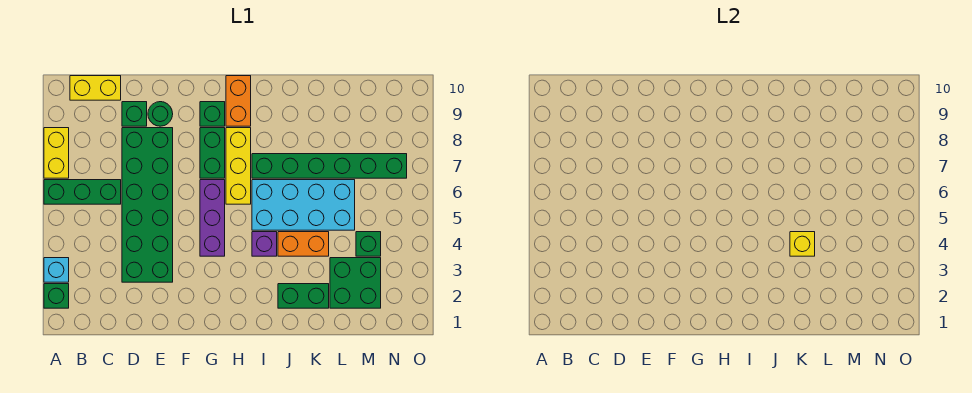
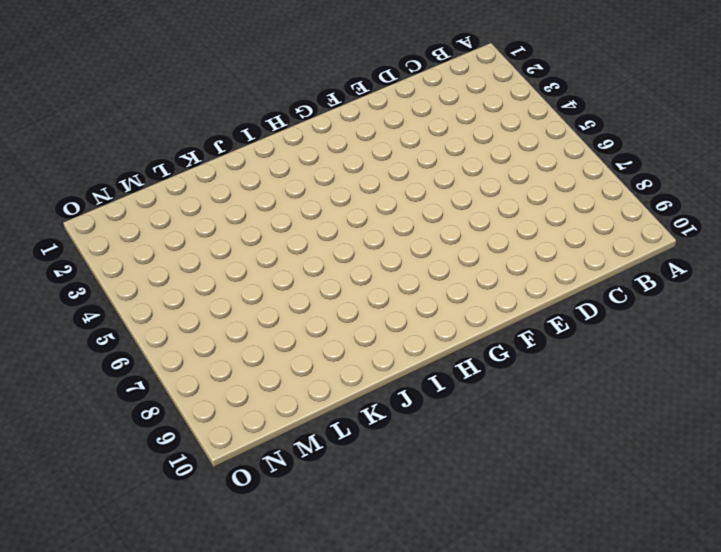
none -> green 1x1 brick [44,284,69,308]
none -> cyan 1x1 brick [44,258,69,282]
none -> green 1x3 brick [44,180,121,204]

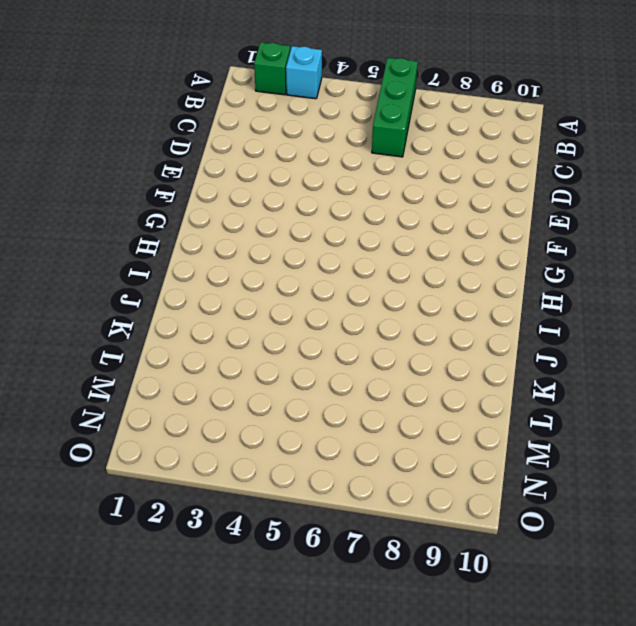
none -> yellow 1x2 brick [44,128,69,178]
none -> yellow 1x2 brick [70,76,121,100]
none -> green 2x6 brick [122,128,173,282]

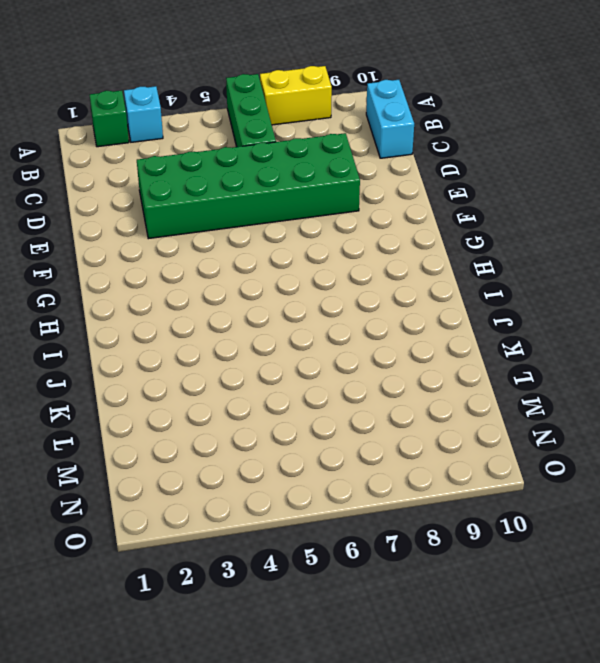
cyan 1x2 brick [366,80,414,158] -> yellow 1x2 brick [70,76,121,100]
none -> green 1x1 brick [122,102,147,126]
none -> green 1x1 round brick [148,102,173,126]
none -> purple 1x3 brick [200,180,225,256]

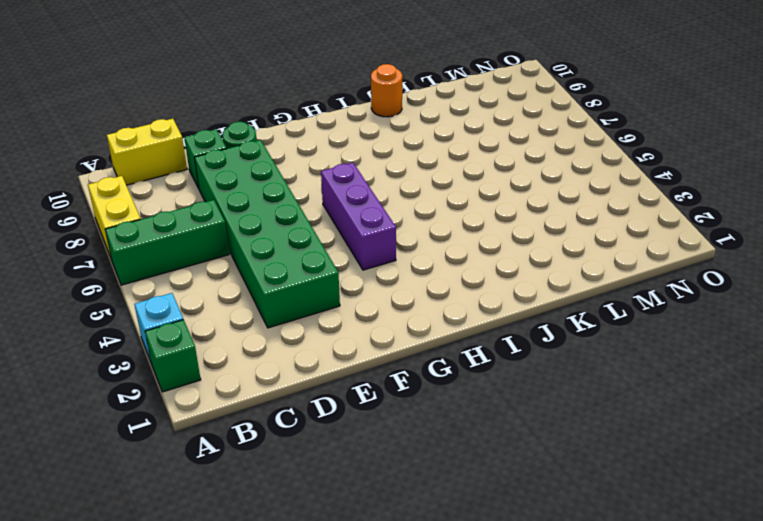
orange 1x1 round brick [371,64,402,117] -> none
none -> green 1x2 brick [200,128,225,178]
none -> green 1x1 brick [200,102,225,126]
none -> yellow 1x3 brick [226,128,251,204]

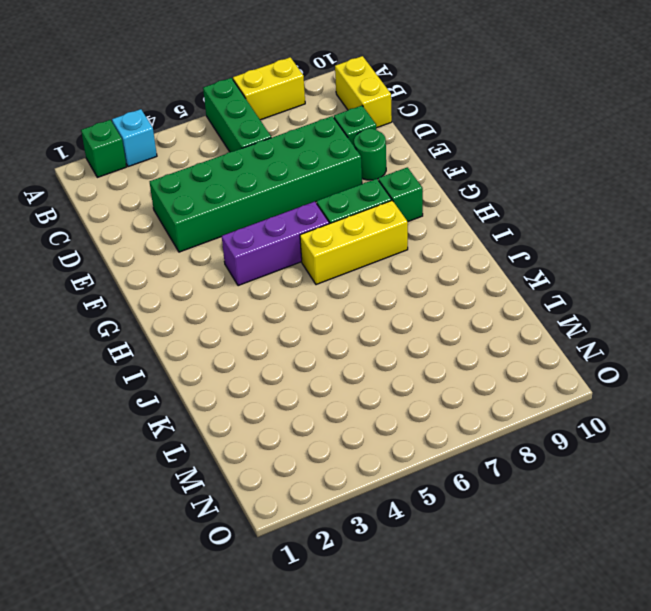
none -> orange 1x2 brick [226,76,251,126]
none -> purple 1x1 brick [252,232,277,256]
none -> cyan 2x4 brick [252,180,355,230]

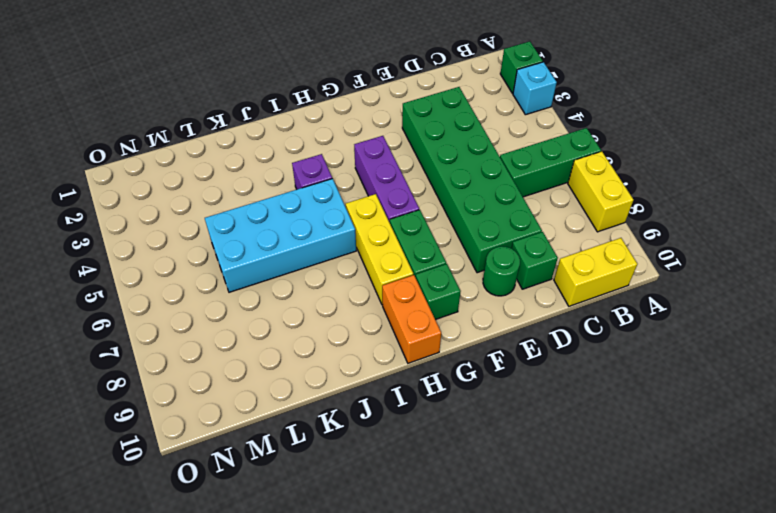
none -> green 1x6 brick [252,154,407,178]
none -> green 1x2 brick [278,284,329,308]
none -> orange 1x2 brick [278,232,329,256]

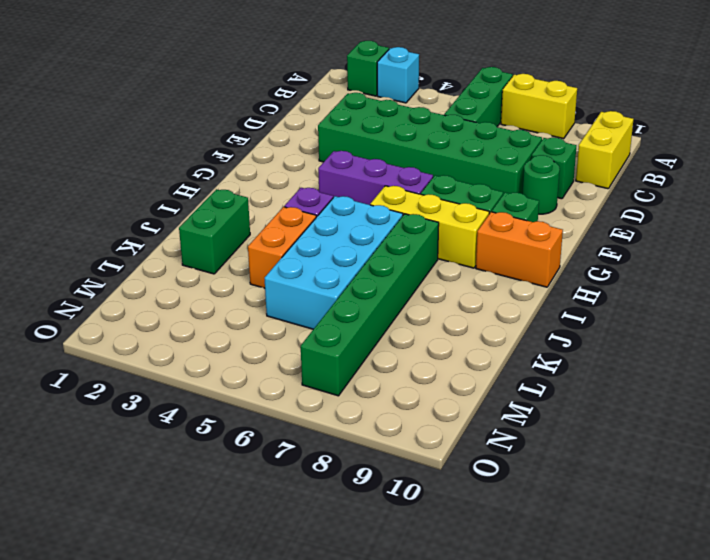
none -> green 2x2 brick [330,258,381,308]
none -> green 1x1 brick [356,232,381,256]
none -> yellow 1x1 brick [790,232,815,256]

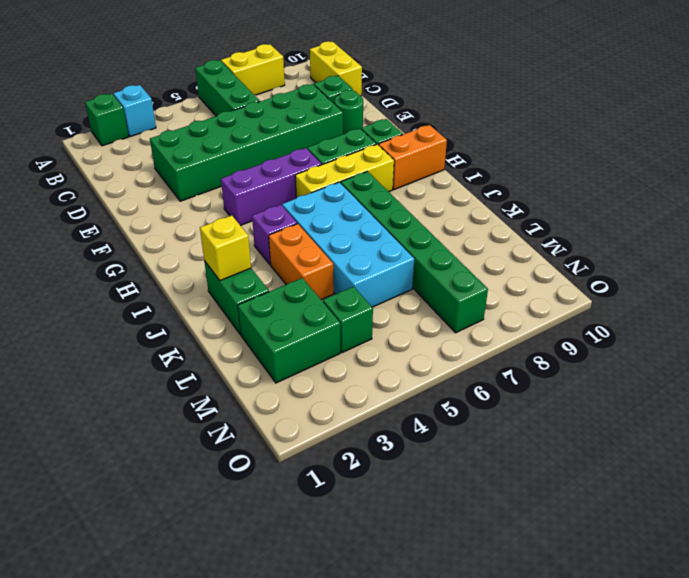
yellow 1x1 brick [200,215,251,281] -> yellow 1x1 brick moved to [790,232,815,256]

